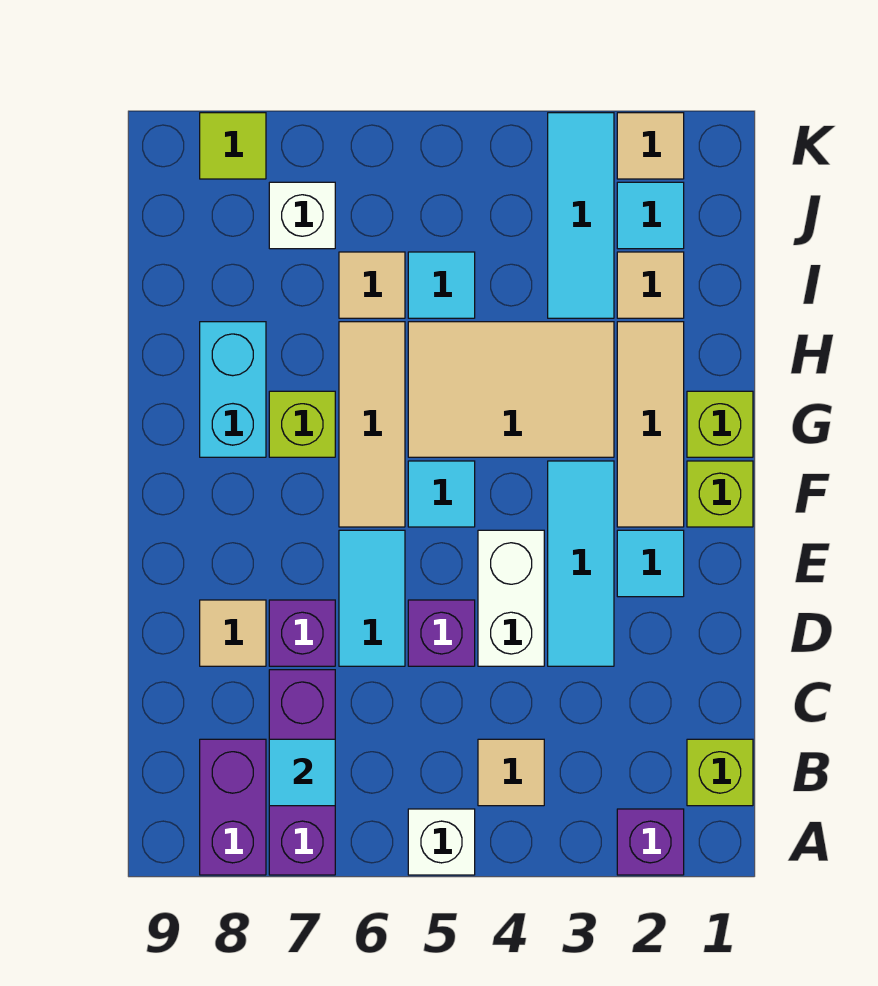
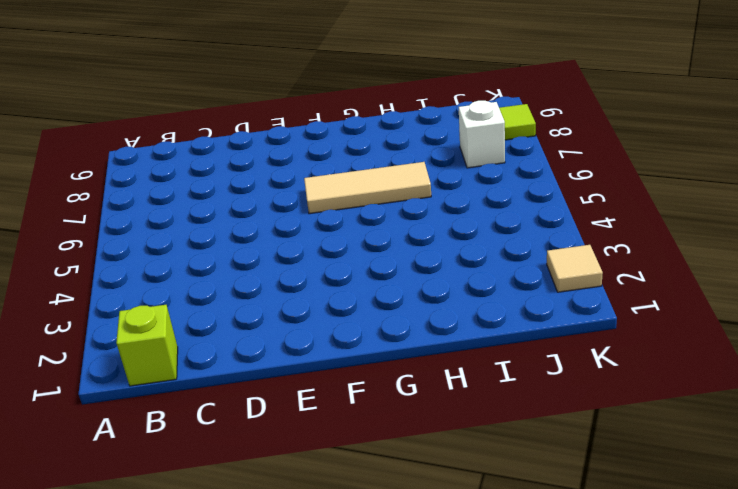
none -> purple 1x1 brick [617,809,684,875]
none -> white 1x1 brick [408,809,475,875]
none -> purple 1x3 brick [269,670,335,875]
none -> purple 1x2 brick [200,739,266,875]

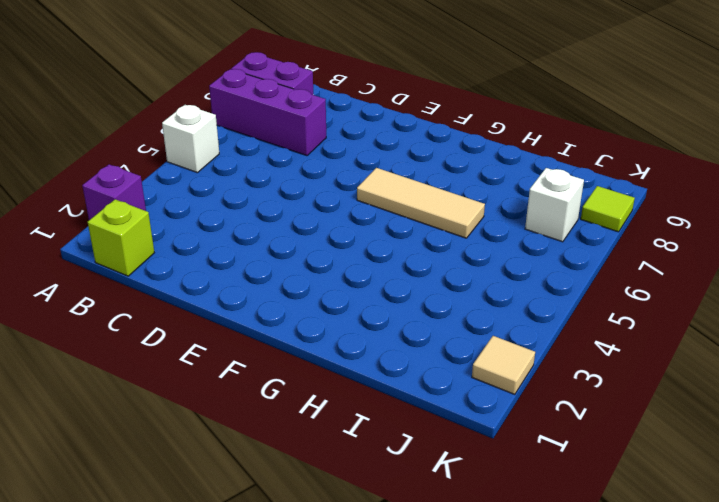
none -> tan 1x1 tile [478,739,544,806]
none -> cyan 1x3 tile [548,461,614,666]
none -> white 1x2 brick [478,530,544,666]
none -> purple 1x1 brick [408,600,475,666]

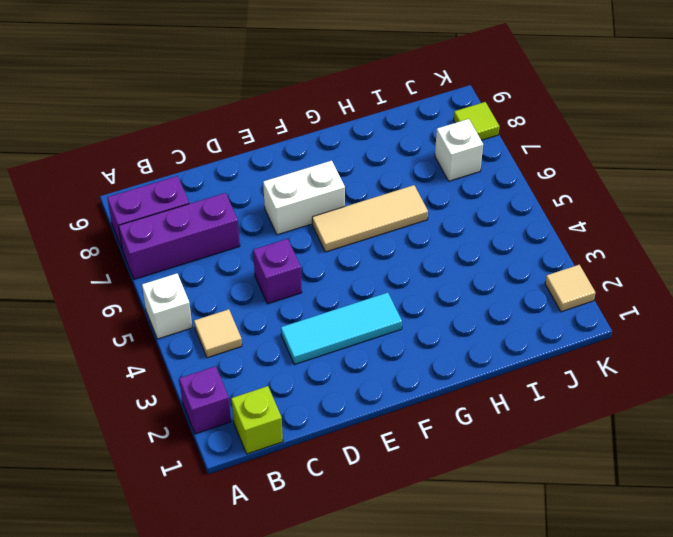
white 1x2 brick [263,161,345,235] -> white 1x2 brick moved to [478,530,544,666]
none -> cyan 1x2 tile [339,530,405,666]
none -> purple 1x1 brick [269,600,335,666]
none -> tan 1x1 tile [200,600,266,666]
none -> cyan 1x1 tile [617,530,684,597]

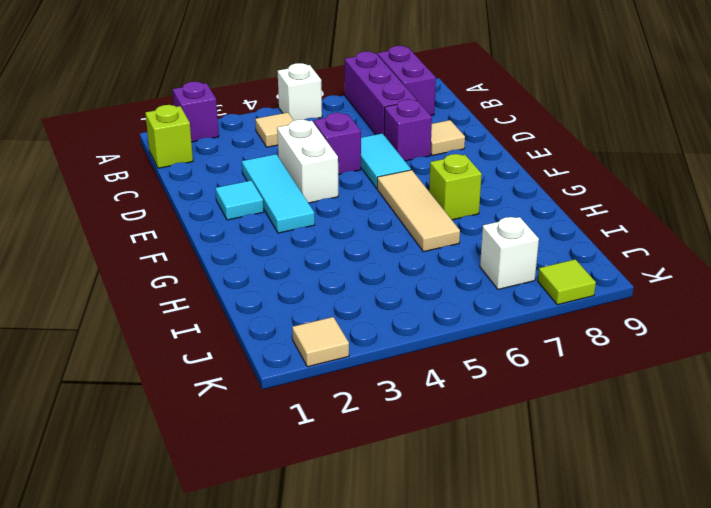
none -> lime 1x1 brick [687,461,753,527]
none -> tan 1x3 tile [617,322,684,527]
none -> cyan 1x1 tile [408,461,475,527]
none -> lime 1x1 brick [687,391,753,457]

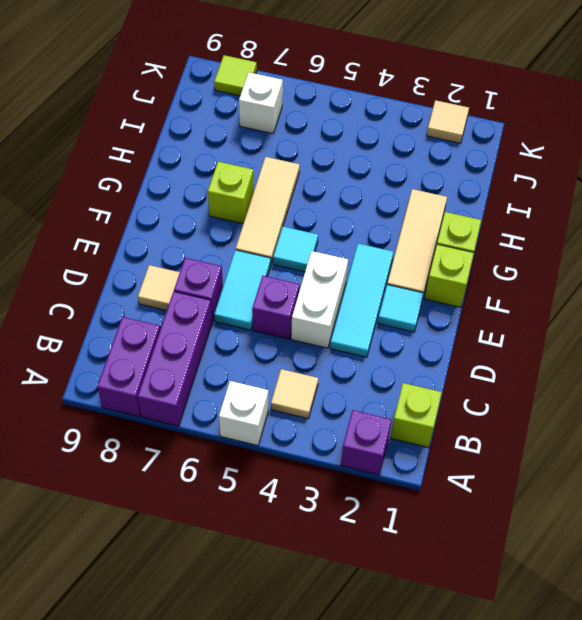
none -> tan 2x3 tile [408,322,614,457]
none -> cyan 1x2 brick [200,322,266,457]
none -> tan 1x1 tile [617,252,684,318]
none -> cyan 1x3 tile [548,113,614,318]

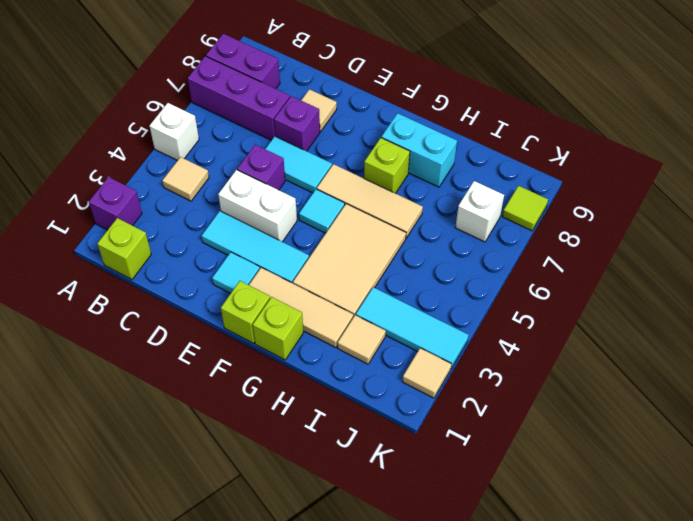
none -> cyan 1x1 tile [408,252,475,318]
none -> tan 1x1 tile [339,252,405,318]
none -> cyan 1x1 tile [617,182,684,249]
none -> cyan 1x1 tile [269,739,335,806]

